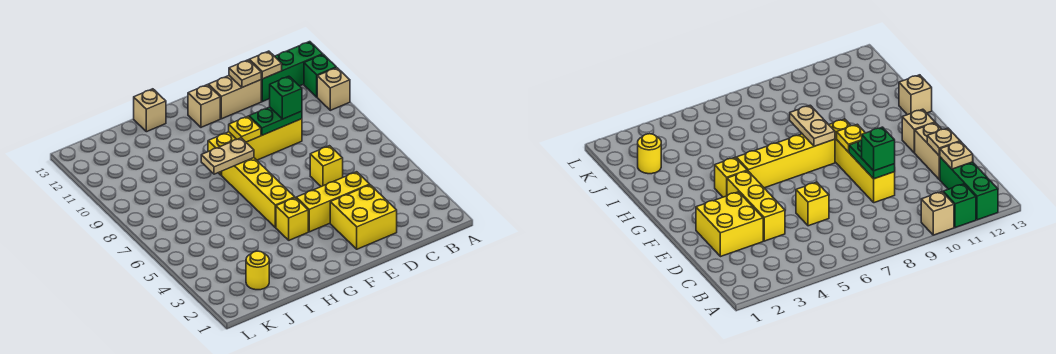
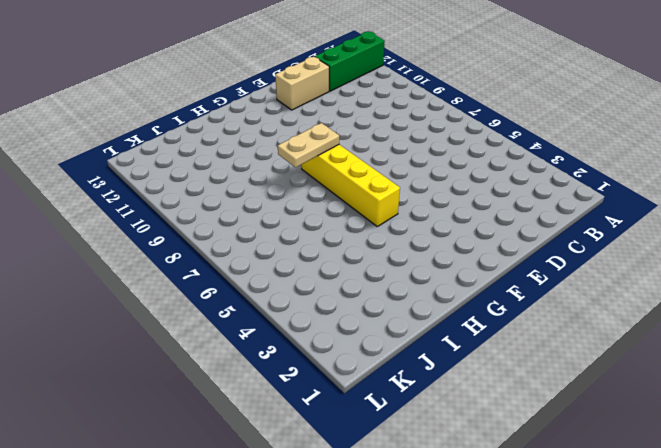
none -> tan 1x1 brick [317,68,350,110]
none -> green 1x1 brick [304,55,336,97]
none -> yellow 2x2 brick [330,185,397,249]

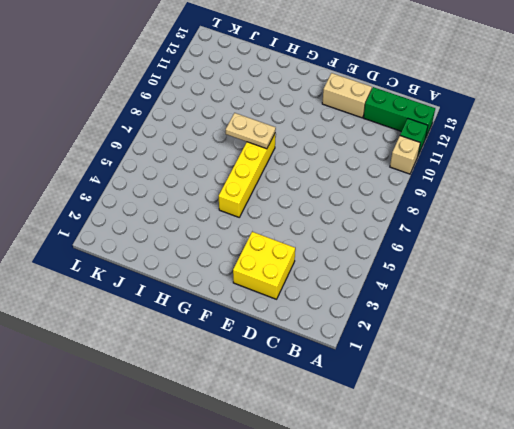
none -> yellow 1x3 brick [296,172,370,232]
none -> yellow 1x1 brick [310,146,343,187]
none -> yellow 1x4 brick [208,119,302,175]

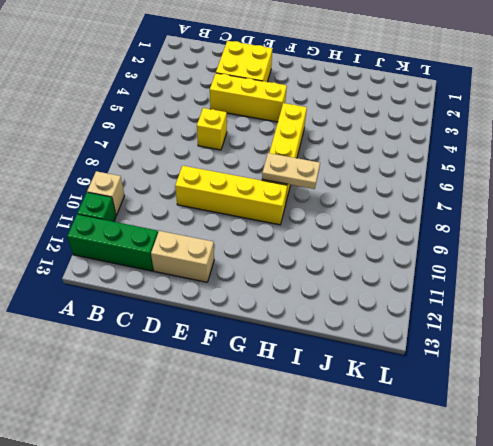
none -> tan 1x1 brick [188,85,220,127]
none -> yellow 1x1 brick [276,198,308,240]
none -> tan 1x1 brick [134,89,166,132]

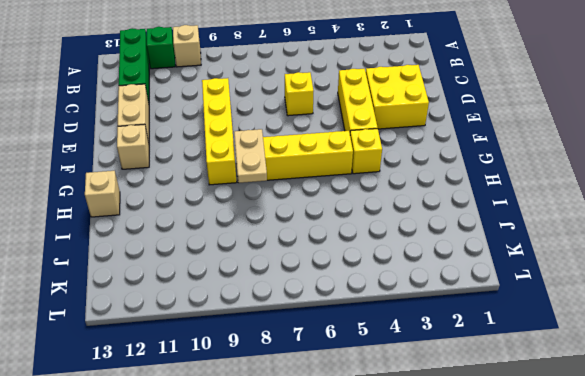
none -> yellow 1x1 round brick [246,251,269,290]
none -> tan 1x1 plate [249,51,282,79]
none -> green 1x2 plate [249,107,302,135]

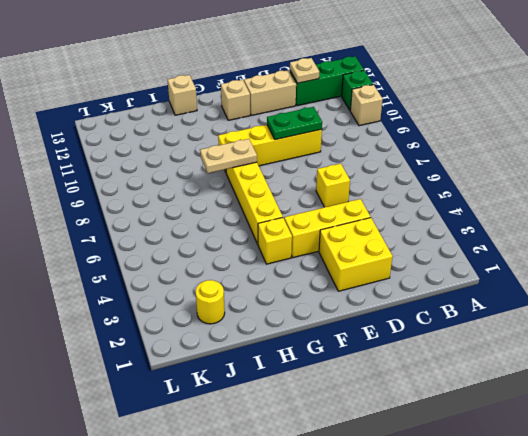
none -> tan 1x1 plate [229,60,261,87]
none -> yellow 1x1 plate [229,116,261,142]
none -> green 1x1 brick [270,76,302,119]

